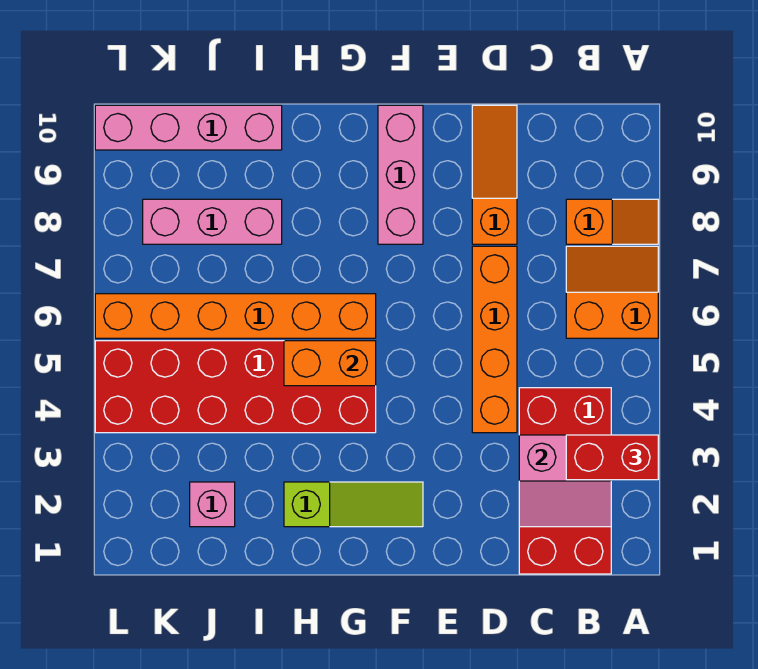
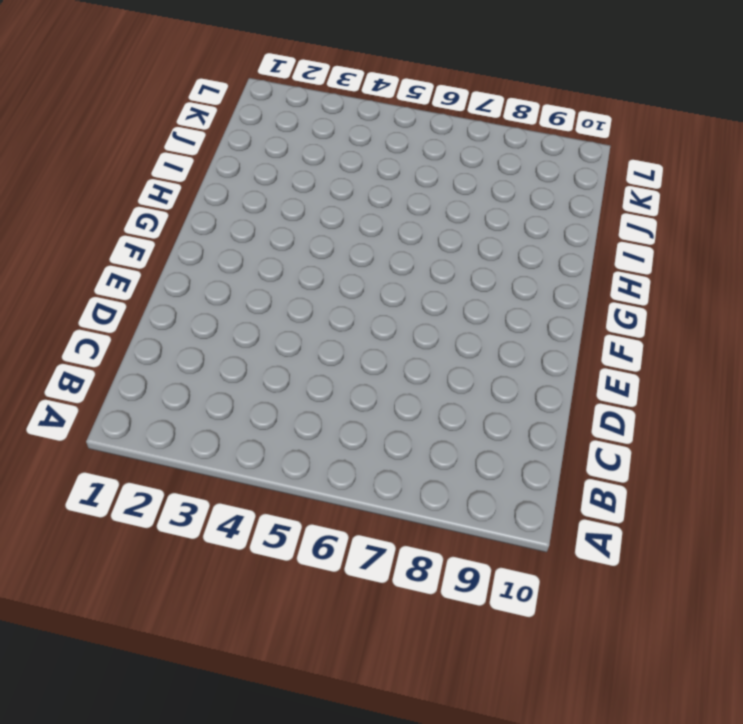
none -> orange 2x2 slope [566,246,658,338]
none -> orange 1x2 slope [566,199,658,244]
none -> red 2x4 brick [519,388,611,574]

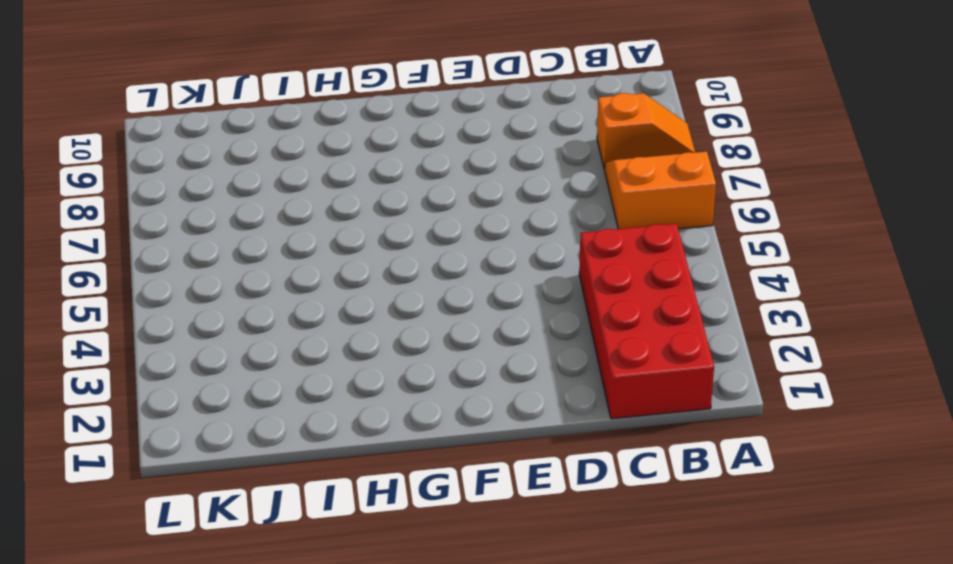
none -> orange 1x4 brick [472,246,517,433]
none -> orange 1x3 slope [472,105,517,244]
none -> lime 1x3 slope [284,482,423,527]

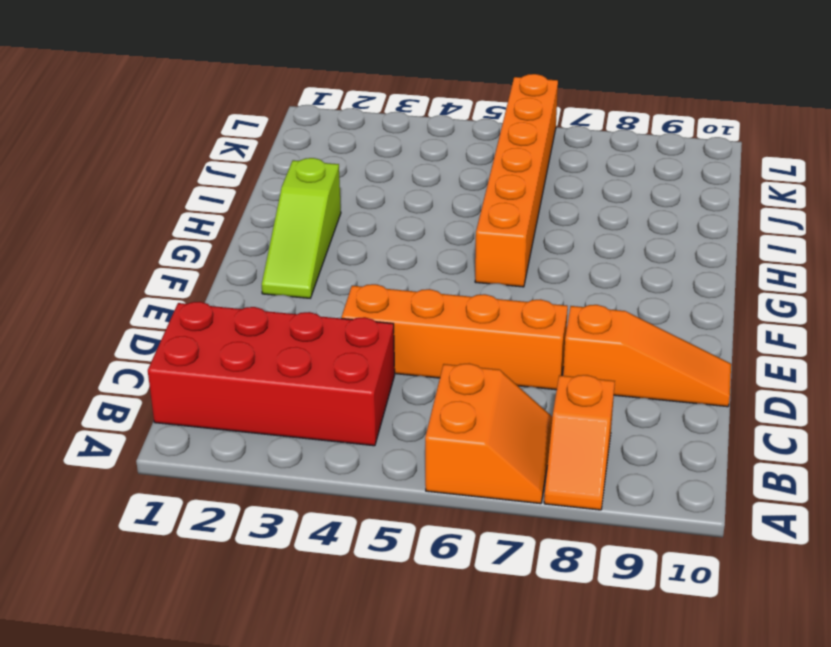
none -> pink 1x3 brick [378,105,423,244]
none -> red 2x6 brick [95,341,376,433]
none -> pink 1x3 brick [143,199,282,244]

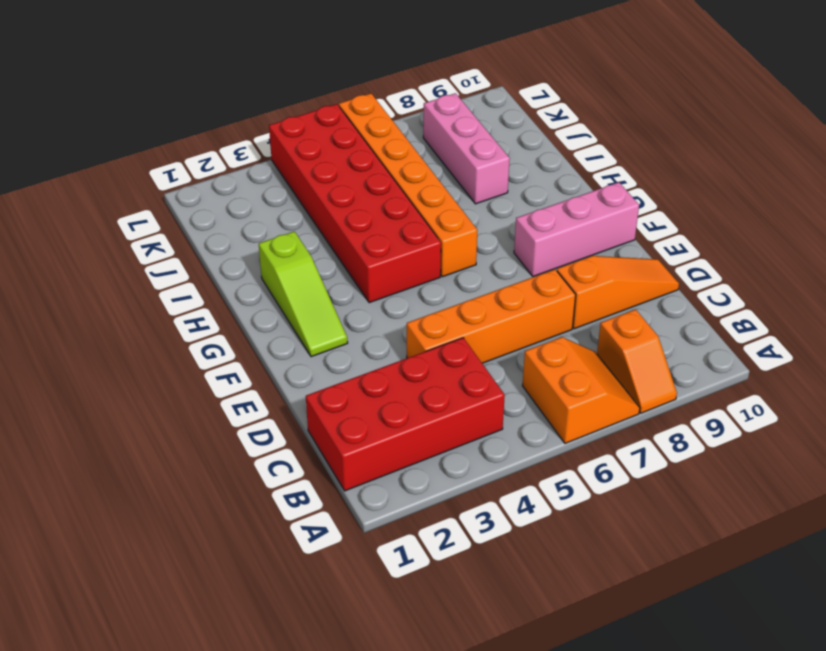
none -> pink 1x4 brick [95,105,282,150]
none -> pink 1x1 brick [190,482,235,527]
none -> pink 2x2 slope [519,435,611,527]

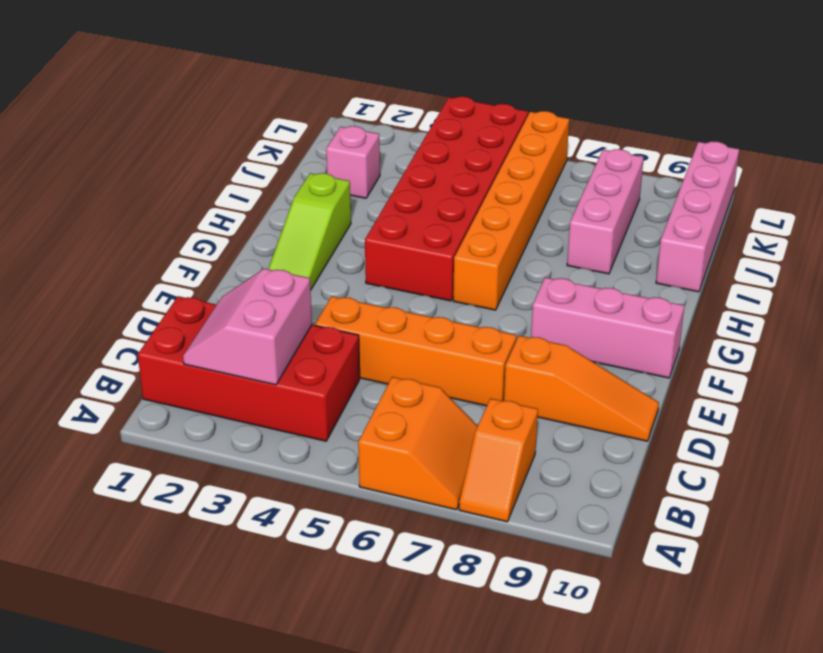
none -> orange 1x2 brick [284,341,376,386]
none -> red 1x2 brick [566,435,658,480]

